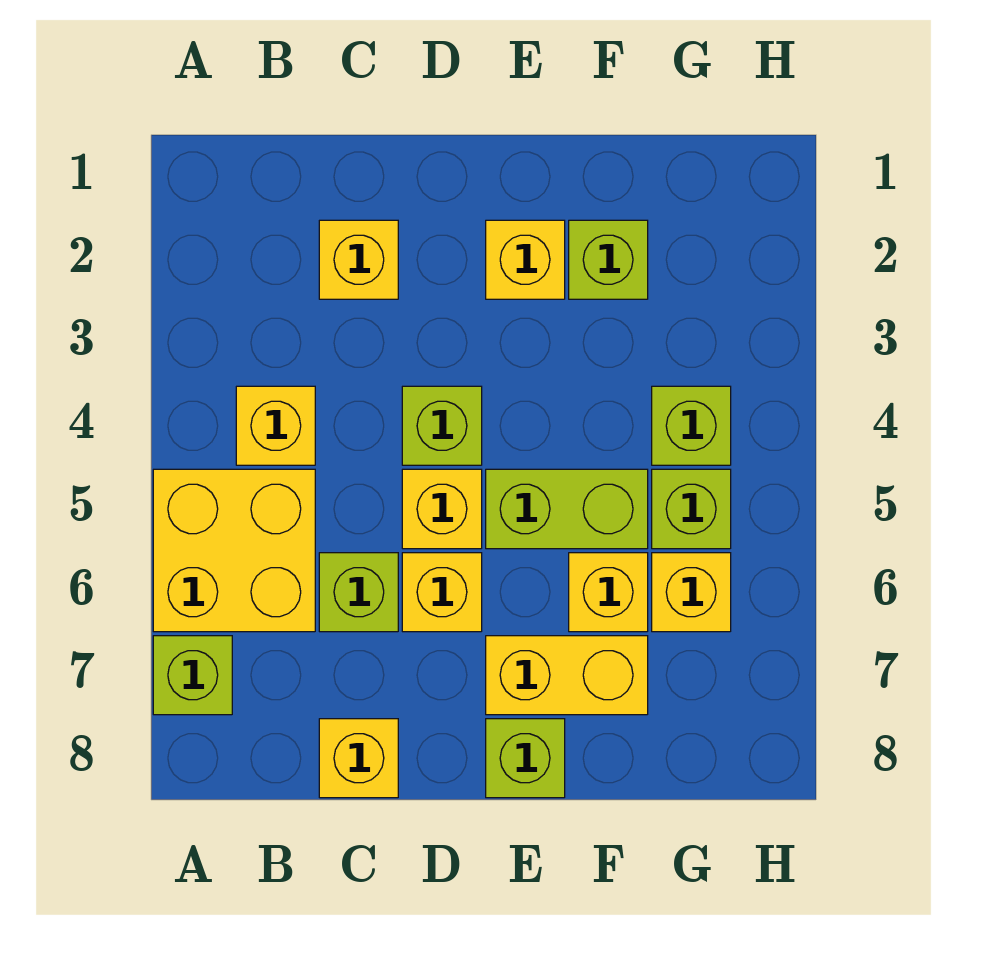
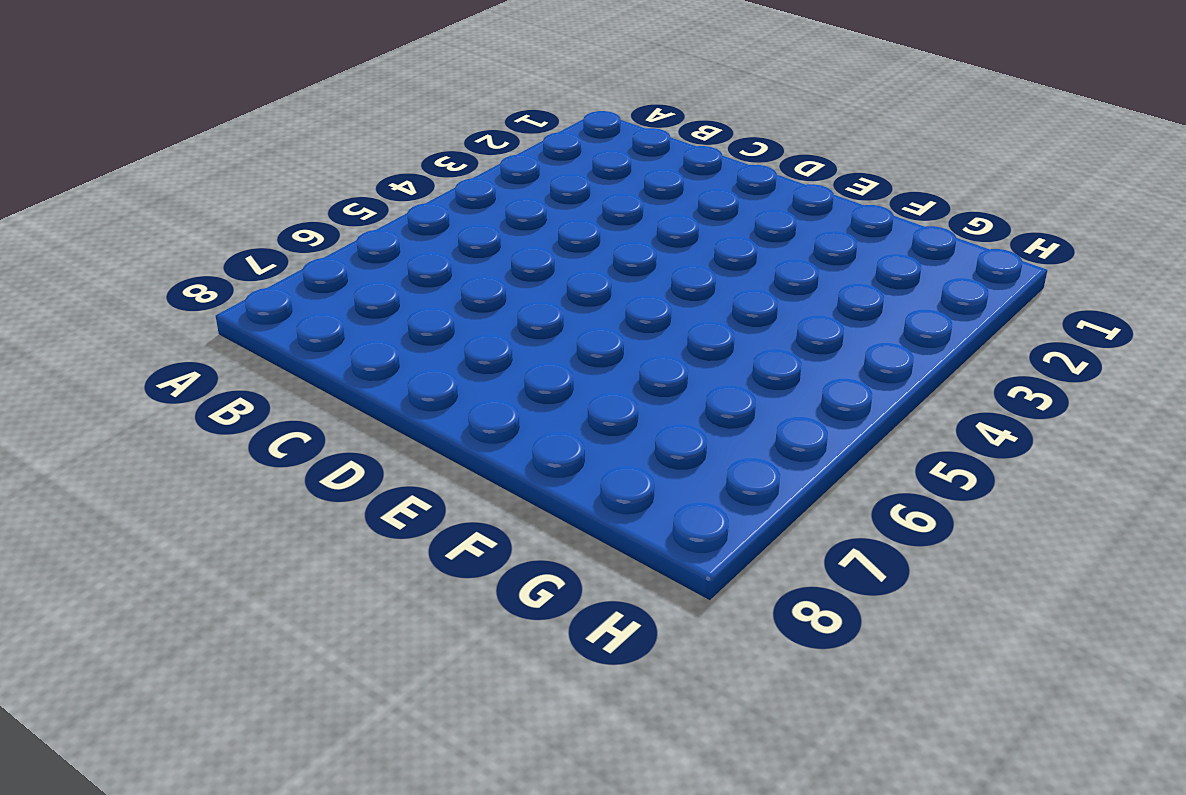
none -> yellow 2x2 brick [153,469,315,632]
none -> lime 1x1 brick [153,636,232,715]
none -> yellow 1x1 brick [236,386,315,465]

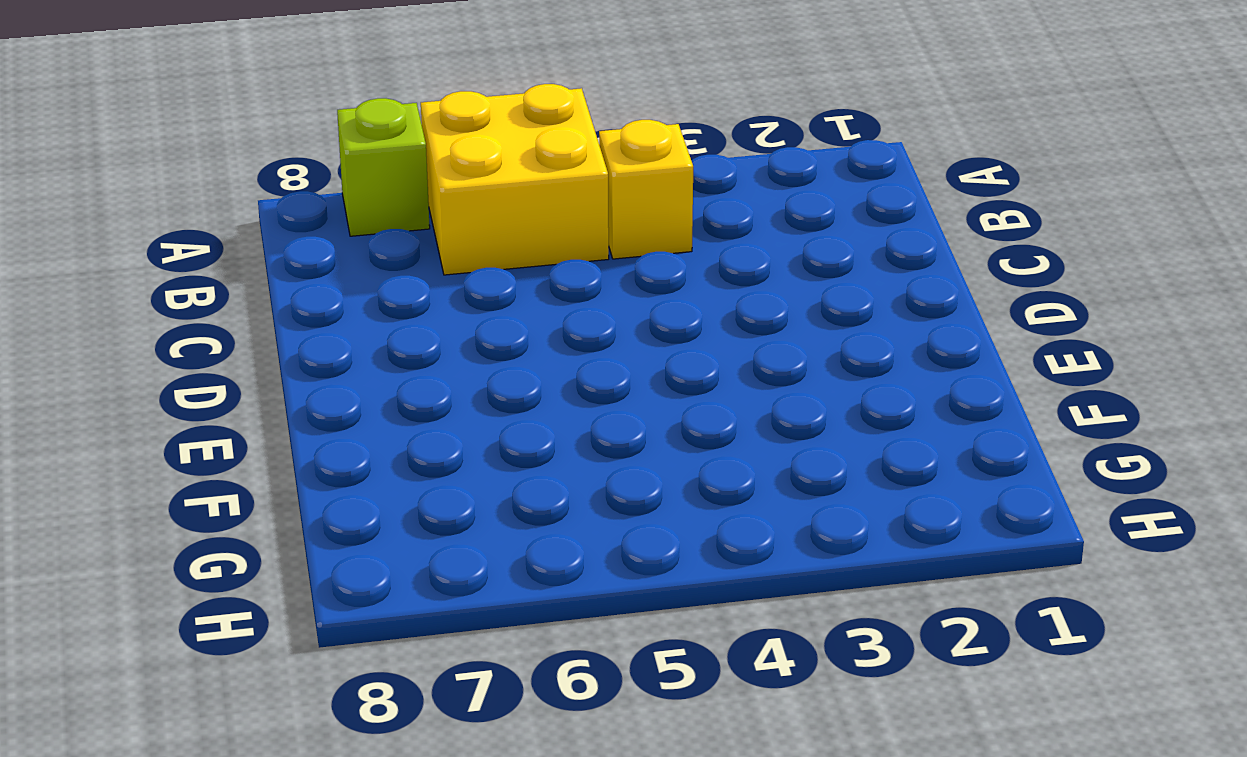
none -> yellow 1x1 brick [319,220,398,299]
none -> lime 1x1 brick [319,553,398,632]
none -> yellow 1x1 brick [319,719,398,798]

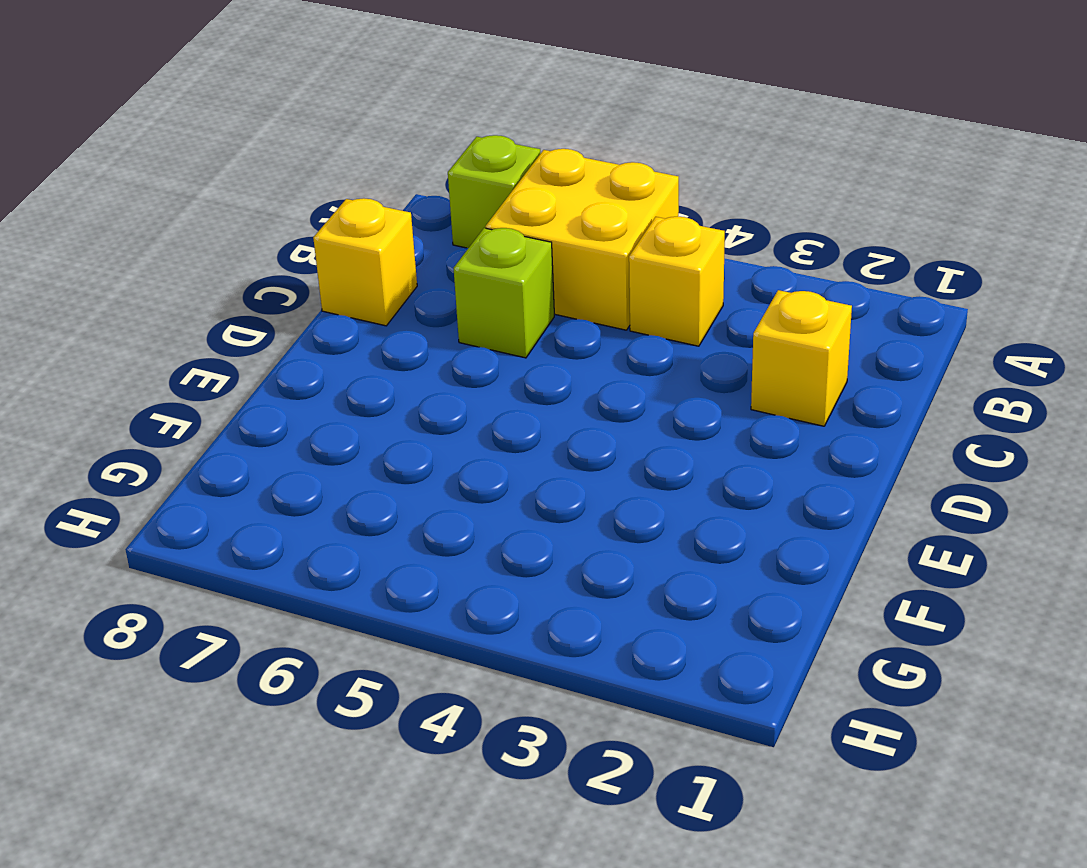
none -> lime 1x1 brick [402,386,482,465]
none -> yellow 1x1 brick [402,469,482,549]
none -> yellow 1x1 brick [402,553,482,632]

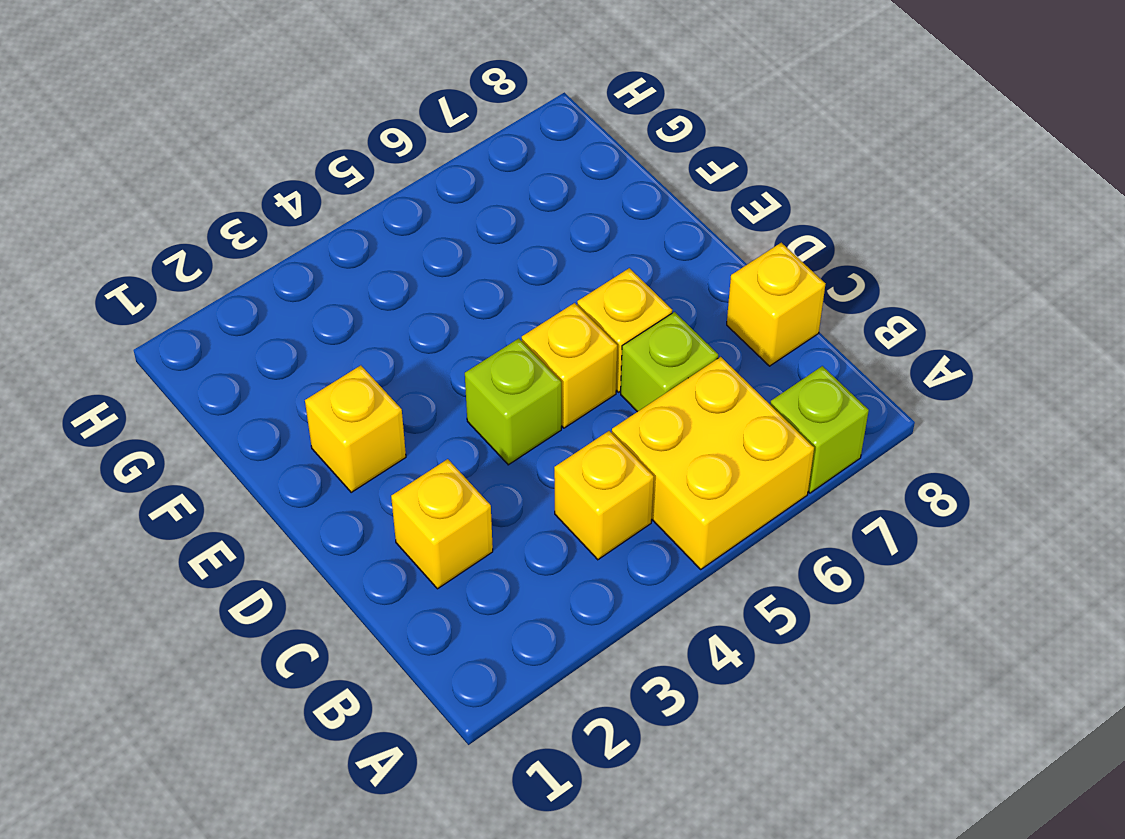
none -> lime 1x2 brick [486,469,648,549]
none -> yellow 1x2 brick [486,636,648,715]
none -> lime 1x1 brick [486,719,565,798]

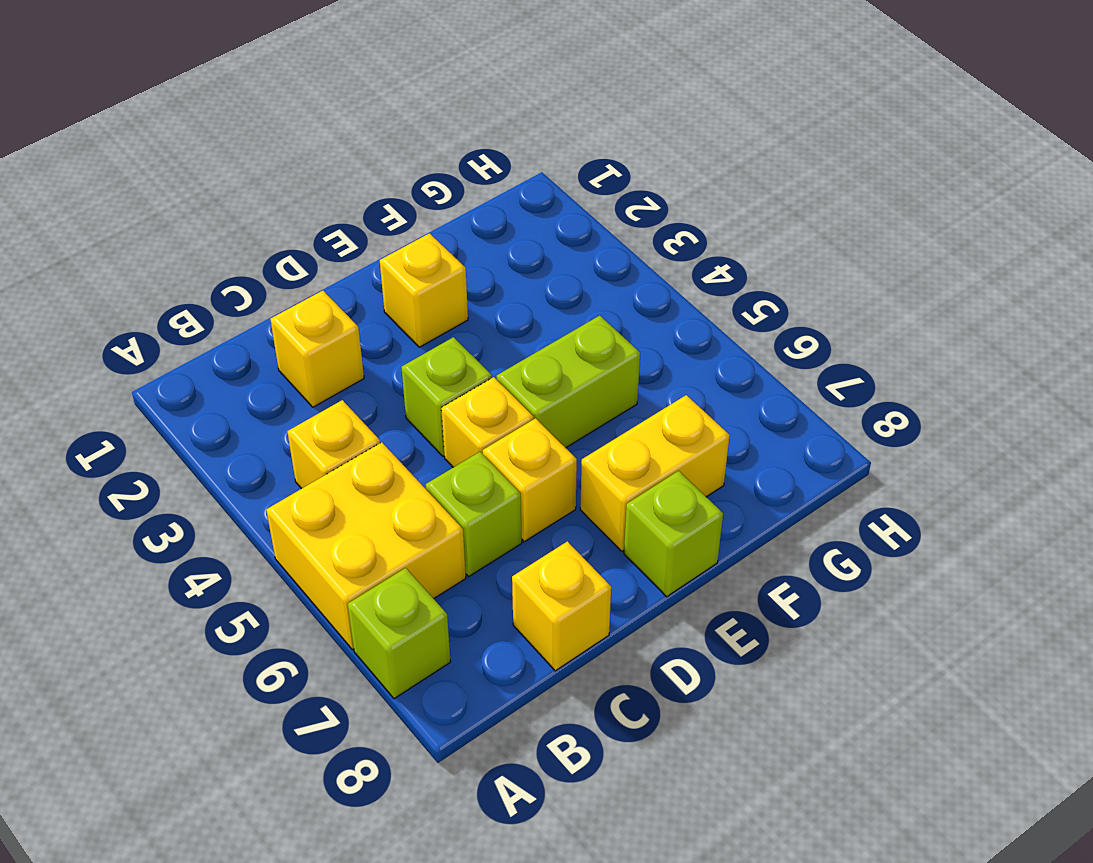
none -> lime 1x1 brick [569,220,648,299]
none -> yellow 1x1 brick [569,553,648,632]
none -> lime 1x1 brick [652,386,731,465]

